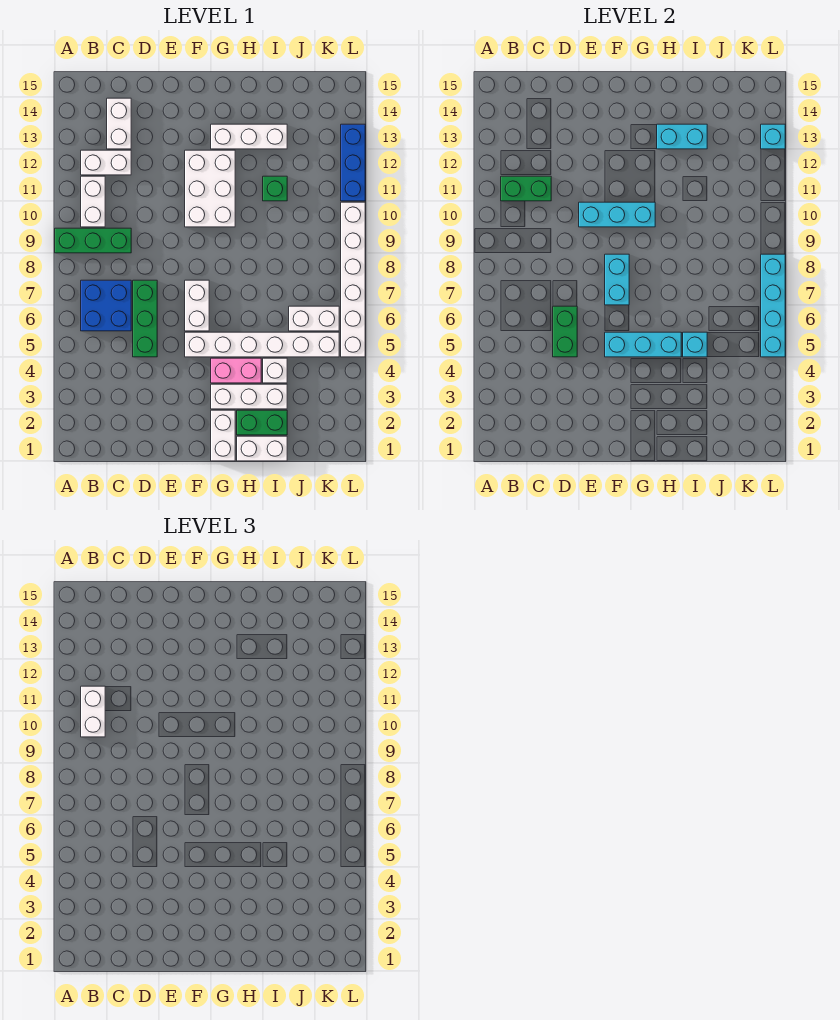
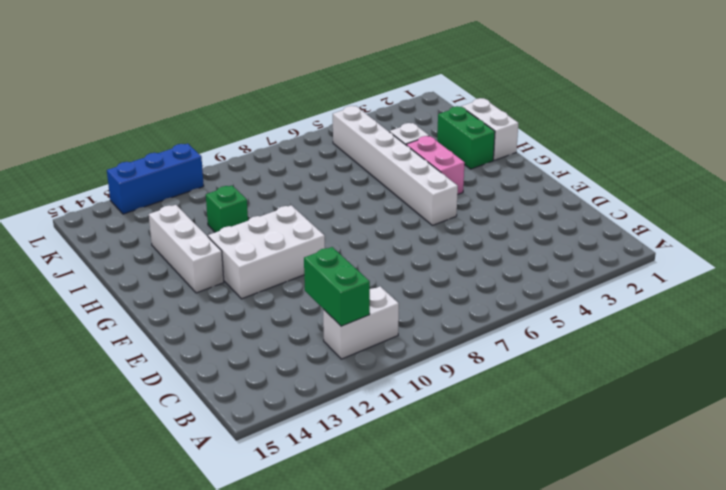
none -> green 1x3 brick [55,228,131,253]
none -> blue 2x2 brick [81,280,131,331]
none -> white 1x2 brick [81,150,131,175]
none -> white 1x2 brick [107,98,131,149]

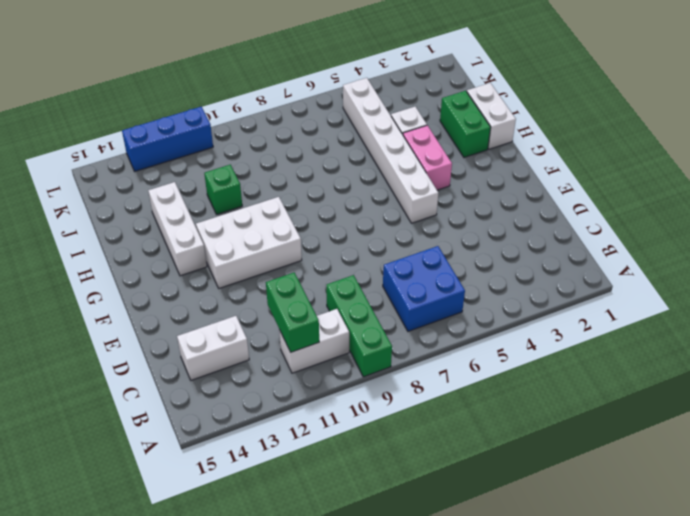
none -> white 1x2 brick [81,150,131,175]
none -> green 1x3 brick [133,280,157,357]
none -> white 1x2 brick [185,280,209,331]
none -> white 1x2 brick [211,410,235,461]

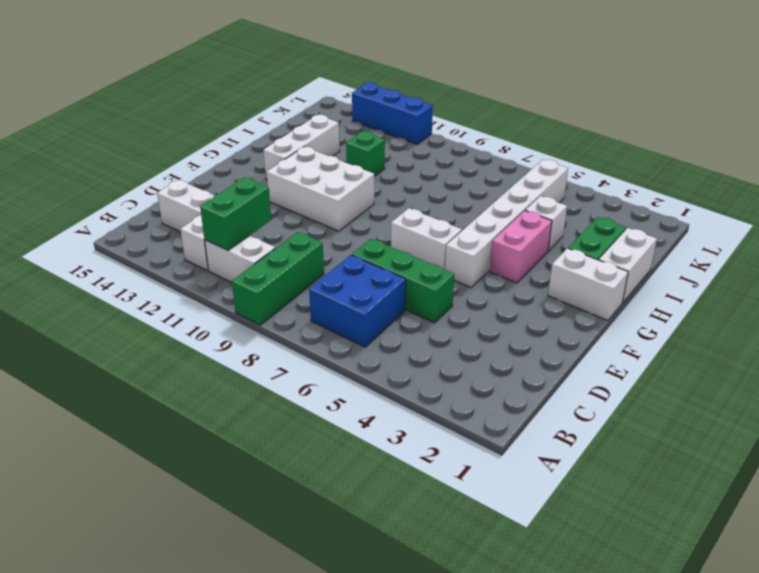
none -> white 1x3 brick [211,384,287,409]
none -> white 1x2 brick [289,306,339,331]
none -> white 1x6 brick [341,202,365,357]
none -> green 1x2 brick [553,306,577,357]

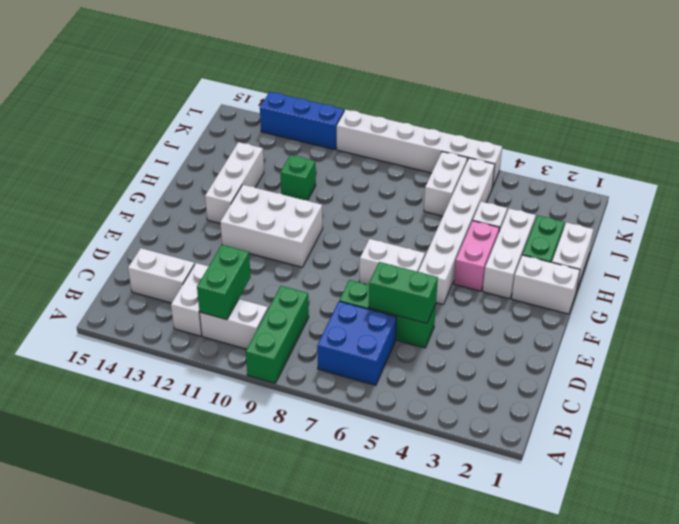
none -> cyan 1x3 brick [579,202,655,227]
none -> cyan 1x3 brick [605,332,681,357]
none -> cyan 1x2 brick [605,254,629,305]
none -> cyan 1x2 brick [657,124,707,149]

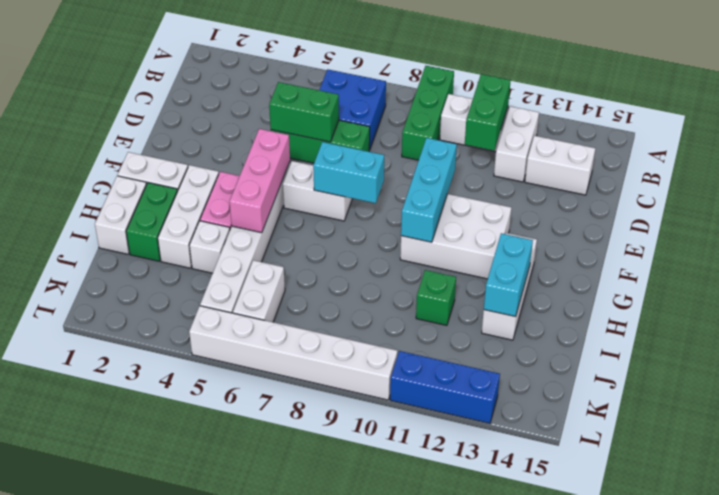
pink 1x3 brick [229,129,290,233] -> cyan 1x3 brick [605,332,681,357]
none -> cyan 1x1 brick [683,332,707,357]
none -> cyan 1x4 brick [761,254,785,357]
none -> cyan 1x1 brick [761,124,785,149]
none -> white 1x2 brick [81,686,105,737]

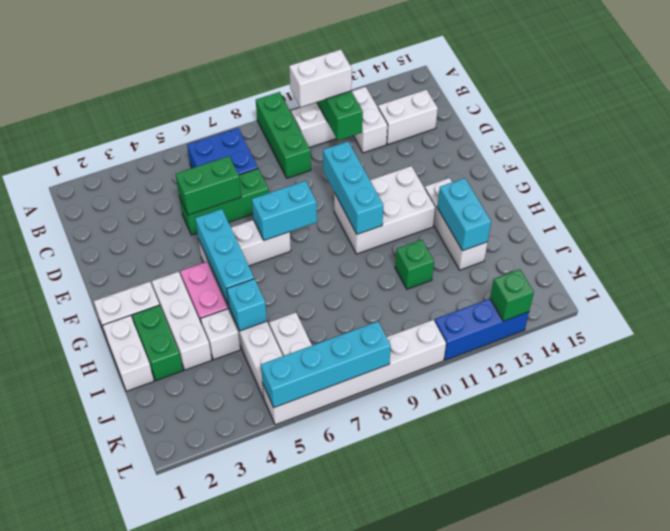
green 1x1 brick [490,269,534,321] -> cyan 1x1 brick [761,124,785,149]

